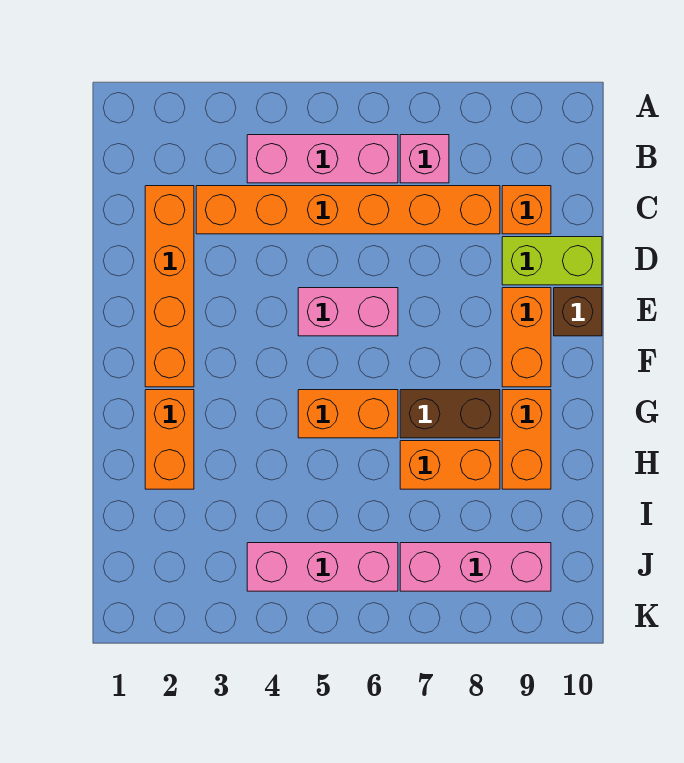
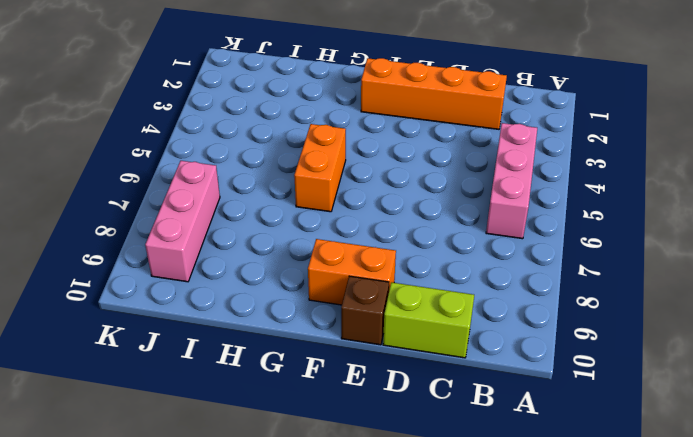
lime 1x2 brick [383,282,474,358] -> lime 1x2 brick turned to [502,237,602,285]
none -> pink 1x1 brick [400,135,449,183]
none -> orange 1x6 brick [196,186,500,234]
none -> orange 1x1 brick [502,186,551,234]

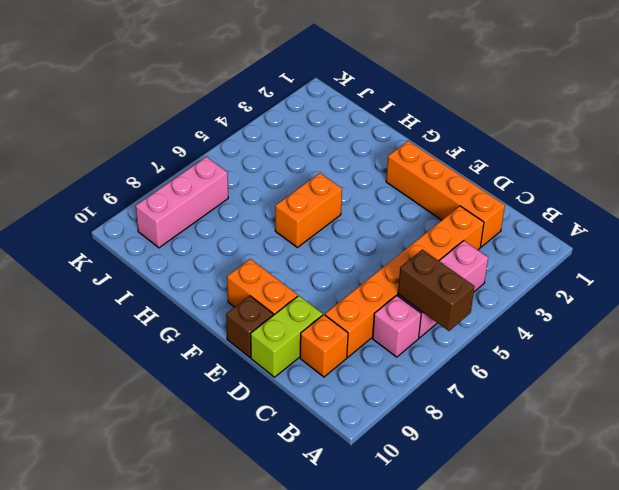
brown 1x2 brick [398,250,474,331] -> brown 1x2 brick turned to [400,390,500,438]
none -> pink 1x2 brick [298,288,398,336]
none -> orange 1x2 brick [145,390,194,489]
none -> orange 1x2 brick [502,390,551,489]

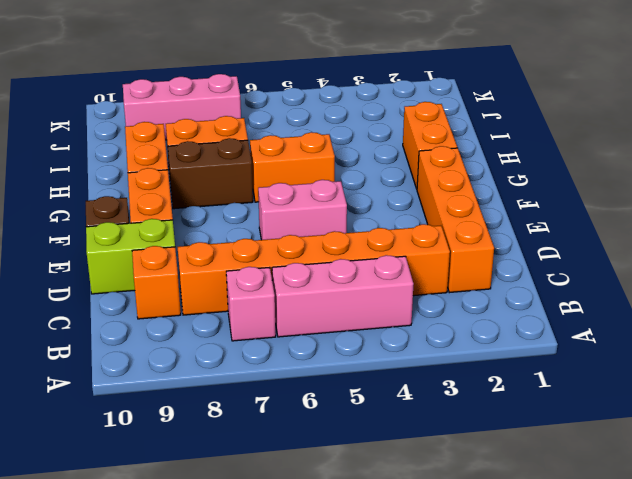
none -> pink 1x3 brick [247,543,398,591]

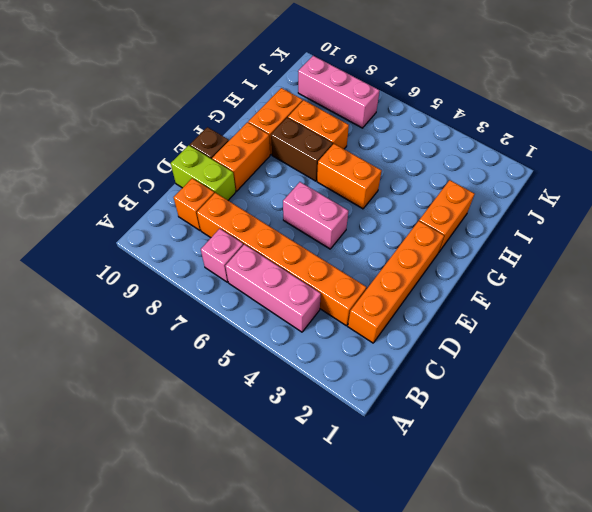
none -> pink 1x3 brick [247,543,398,591]

